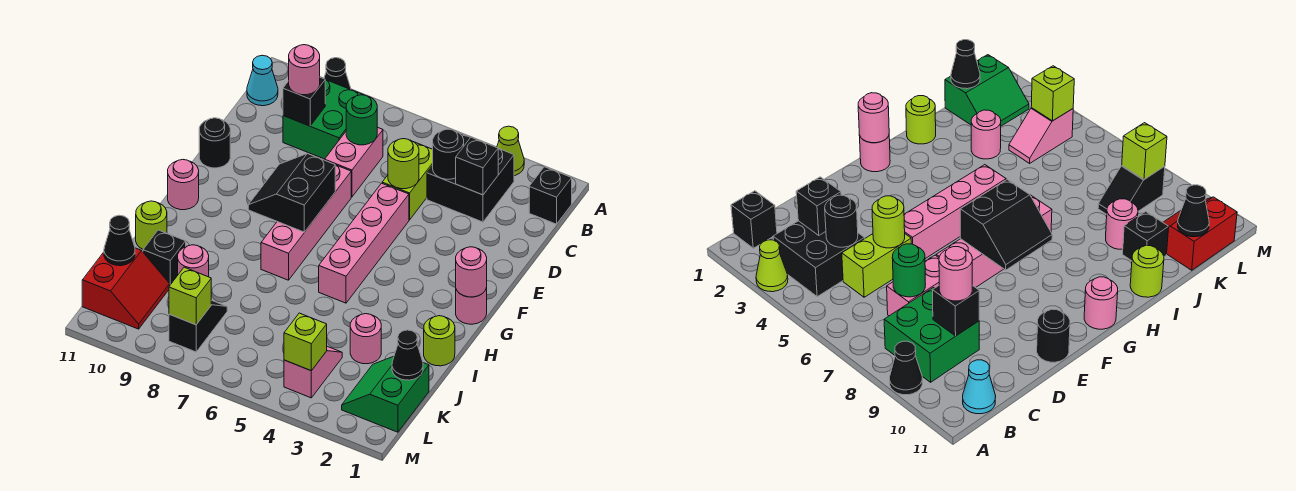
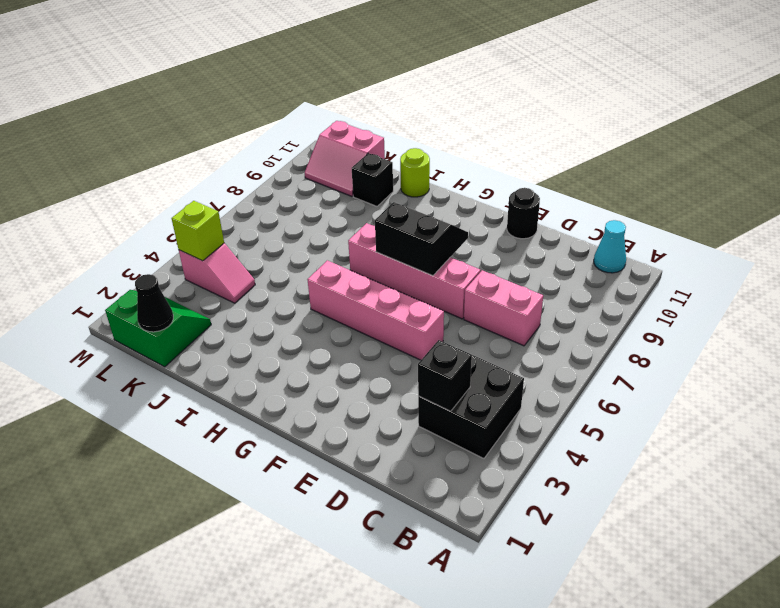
pink 2x2 slope [305,121,385,196] -> red 2x2 slope [82,248,170,329]
none -> lime 1x1 cone [497,126,524,176]
none -> black 1x1 cone [324,58,351,89]
none -> black 1x1 brick [529,167,572,224]
none -> green 2x2 brick [283,80,363,159]

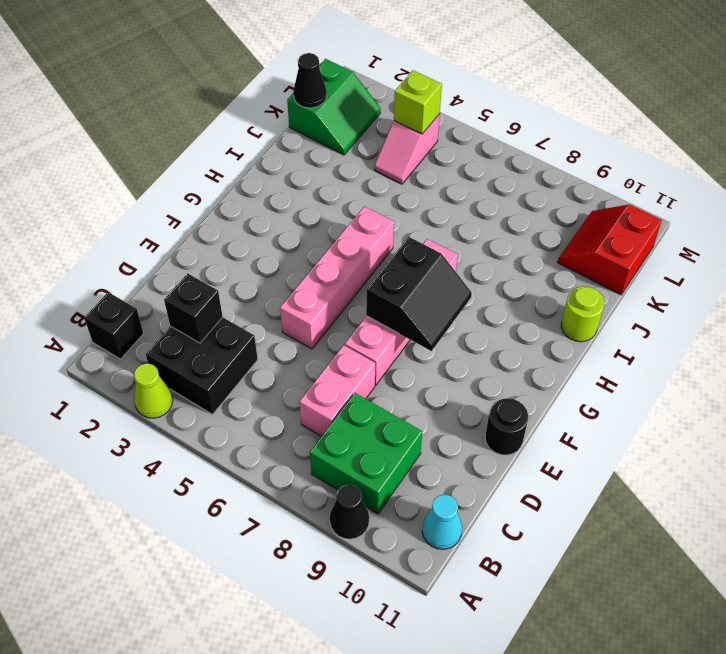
none -> lime 1x2 brick [382,142,433,220]
none -> pink 1x1 round brick [456,288,487,324]
none -> pink 1x1 round brick [168,160,199,210]
none -> lime 1x1 round brick [424,316,455,366]

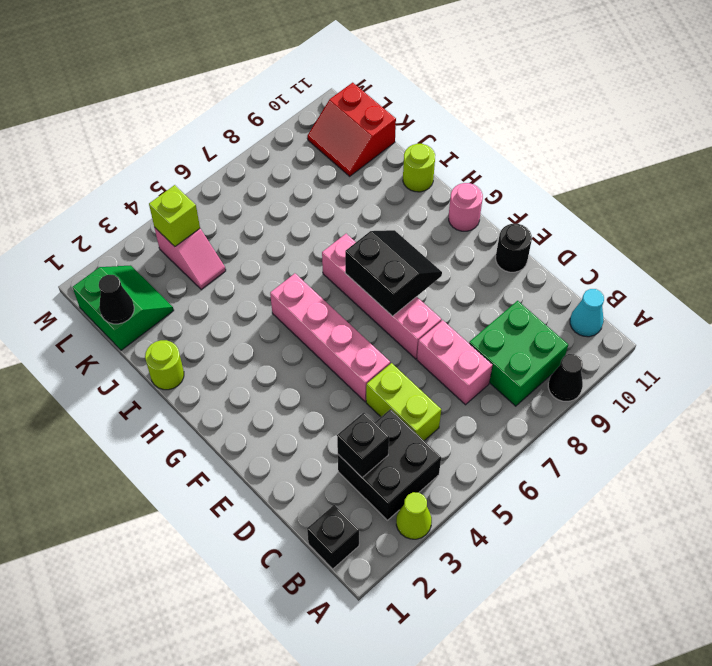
none -> pink 1x1 round brick [456,288,487,324]
none -> pink 1x1 round brick [350,314,381,364]
none -> pink 1x1 round brick [178,245,209,277]
none -> black 1x1 brick [143,230,186,285]

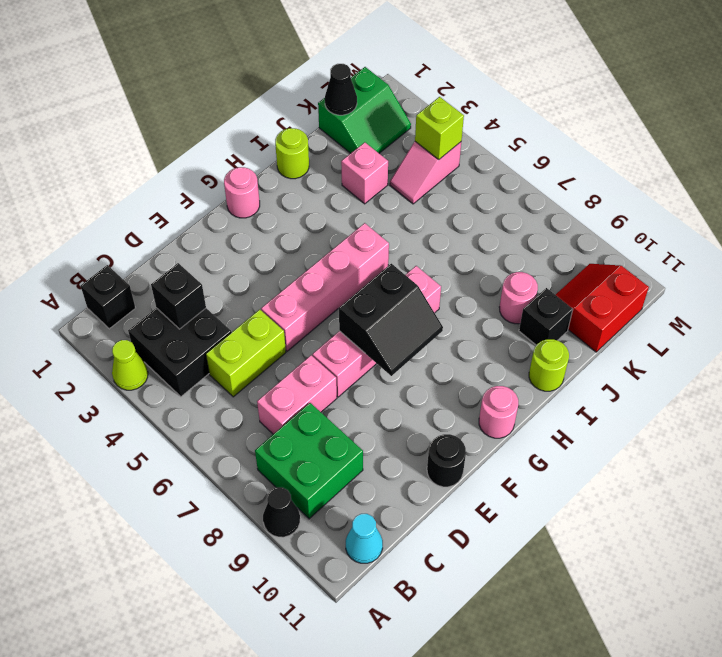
pink 1x1 brick [341,142,388,204] -> pink 1x1 round brick [350,314,381,364]
none -> black 1x2 slope [169,300,227,352]
none -> black 1x1 round brick [433,129,464,179]
none -> green 1x1 round brick [346,95,377,145]
none -> black 1x1 brick [283,77,325,126]

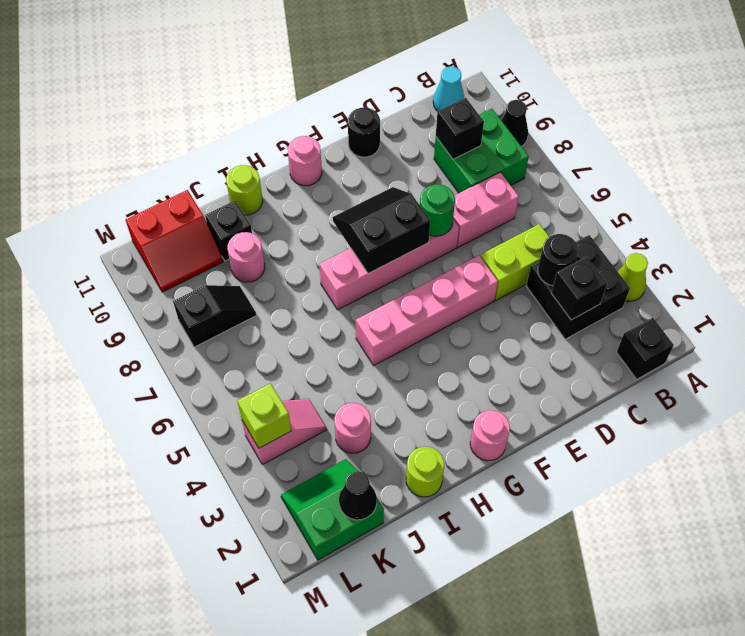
green 1x1 round brick [420,184,455,236] -> green 1x1 round brick moved to [346,95,377,145]
none -> lime 1x1 round brick [388,139,419,189]
none -> pink 1x1 round brick [456,247,487,297]
none -> black 1x1 cone [104,215,135,266]
none -> lime 1x1 brick [169,267,211,325]

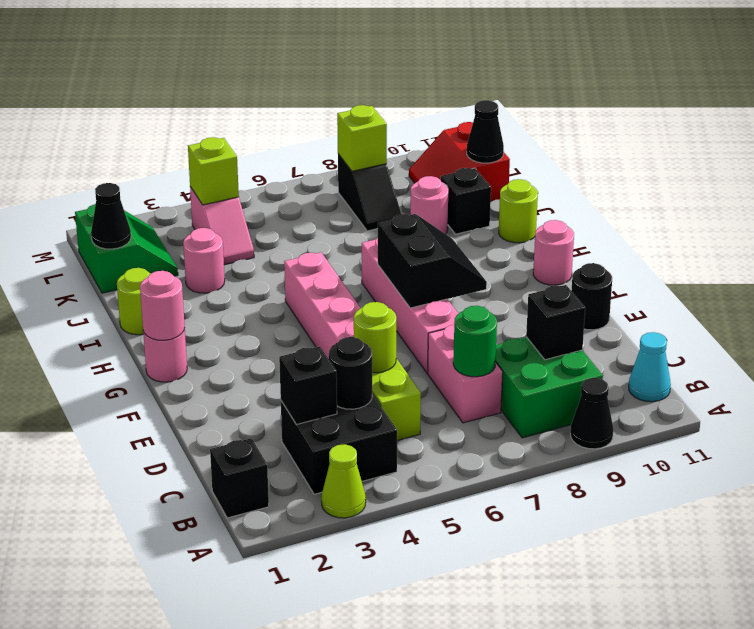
none -> pink 1x1 round brick [289,45,320,95]

